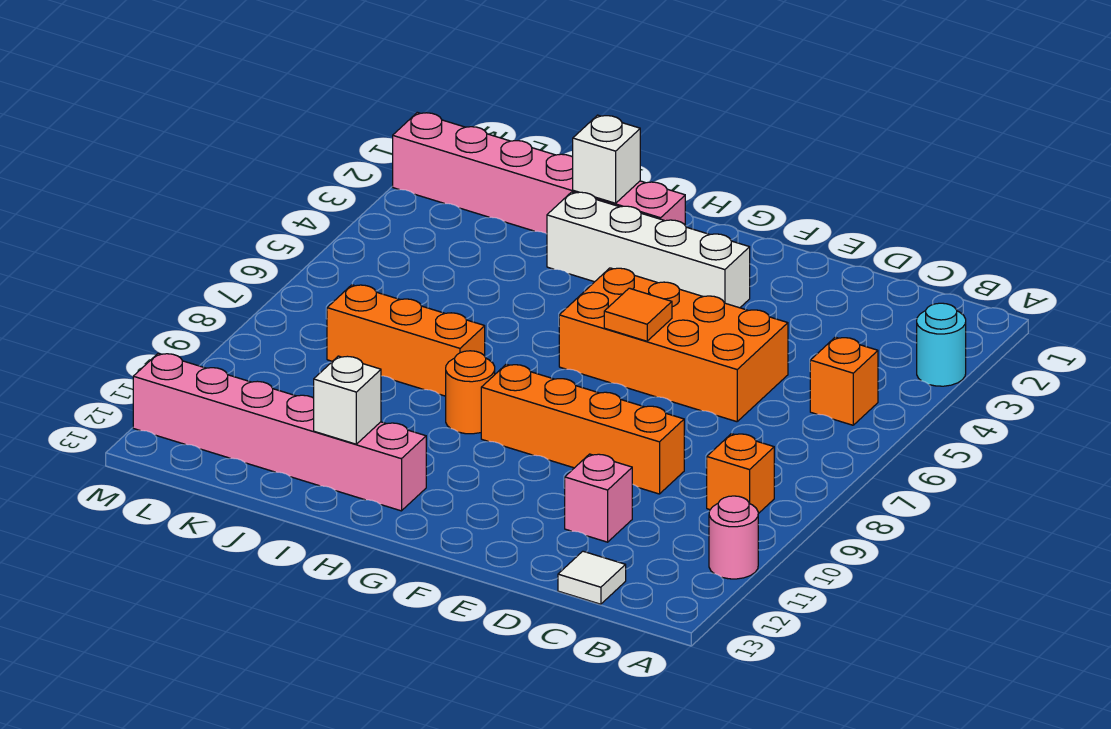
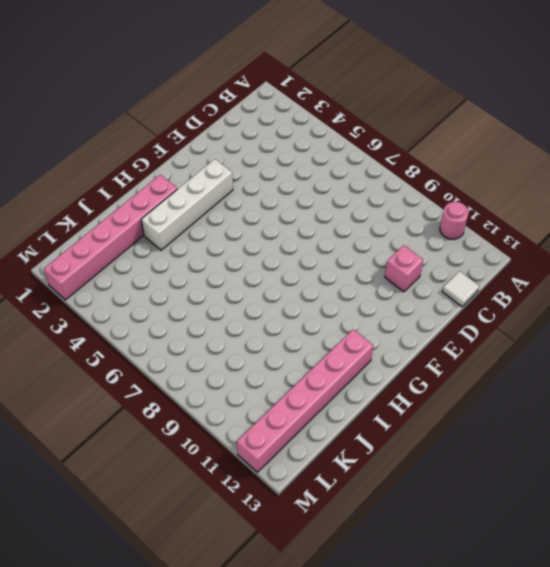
none -> cyan 1x1 round brick [917,303,966,386]
none -> orange 1x1 brick [810,337,878,425]
none -> orange 1x1 brick [707,434,774,514]

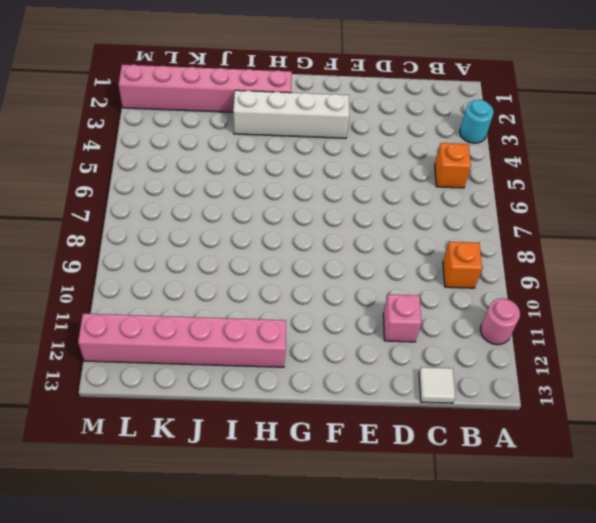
none -> orange 2x4 brick [559,268,788,422]
none -> orange 1x4 brick [481,364,684,494]
none -> orange 1x1 round brick [446,351,495,434]

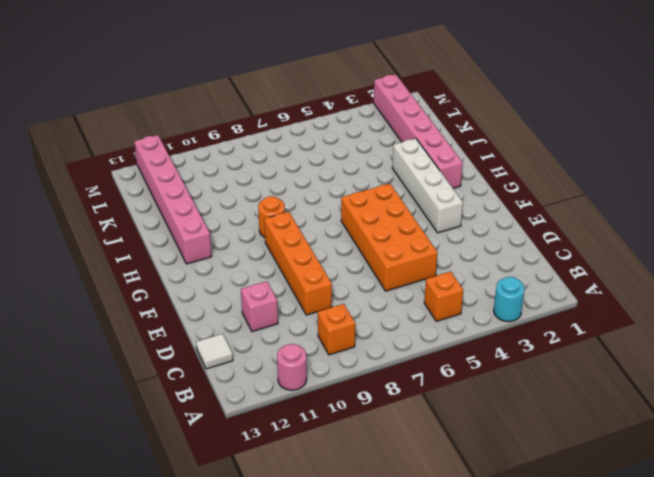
none -> orange 1x3 brick [327,285,485,396]
none -> orange 1x1 tile [604,288,672,341]
none -> white 1x1 brick [573,115,640,203]

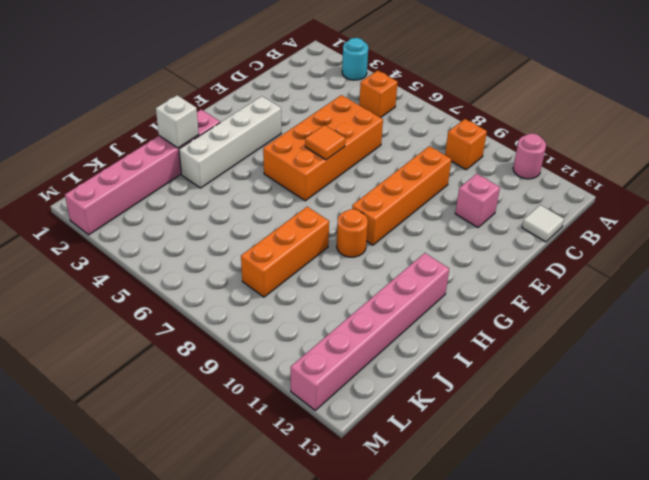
none -> white 1x1 brick [314,356,381,444]

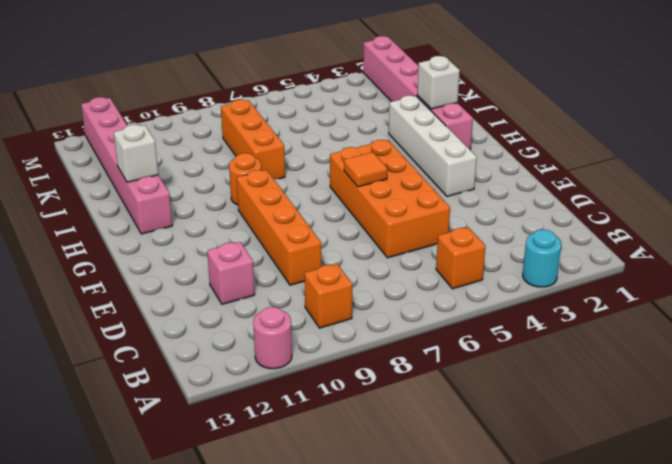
none -> white 1x1 tile [558,551,626,604]

